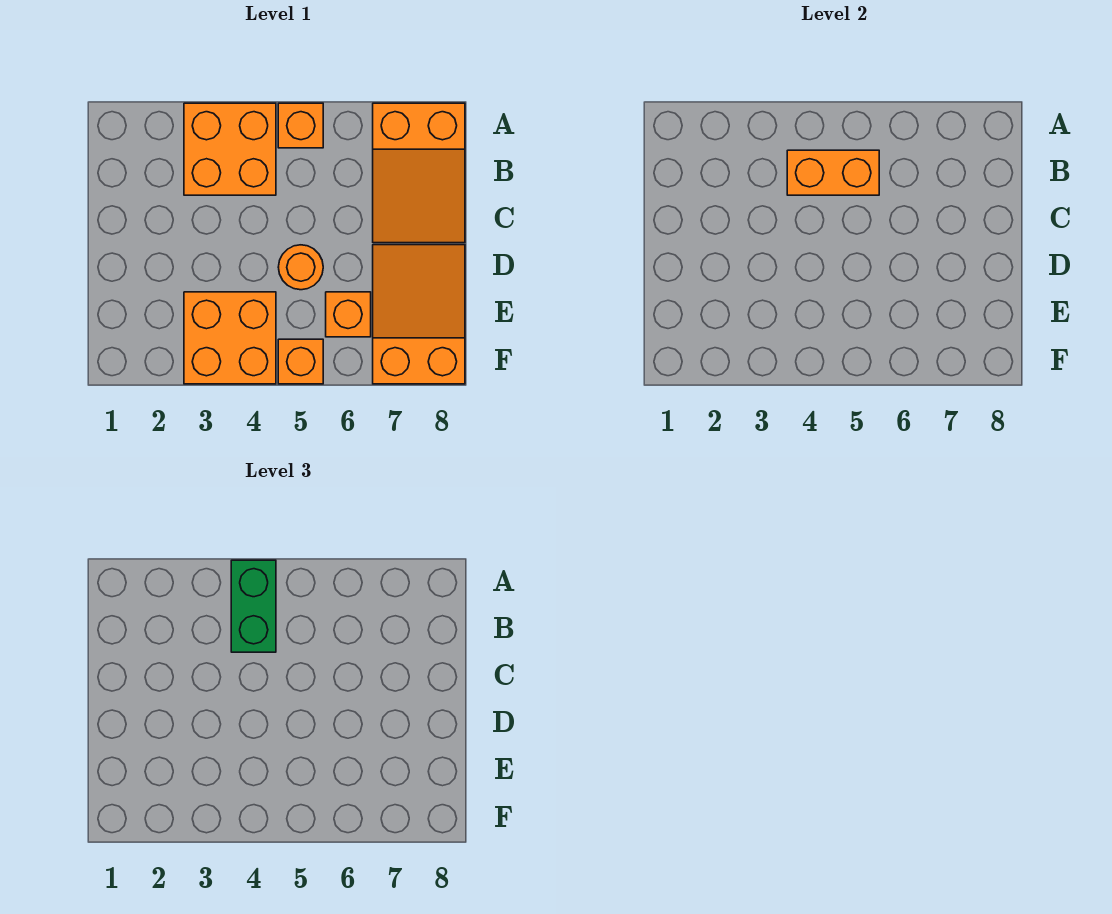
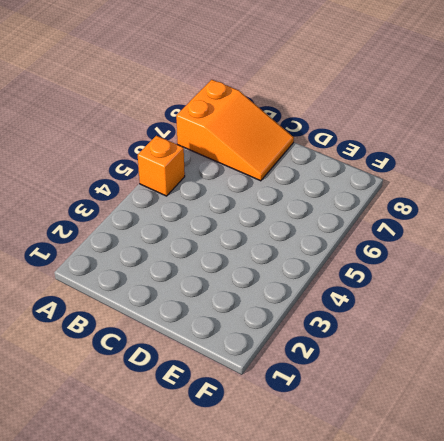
none -> orange 2x2 brick [184,103,276,195]
none -> orange 1x1 round brick [278,245,323,290]

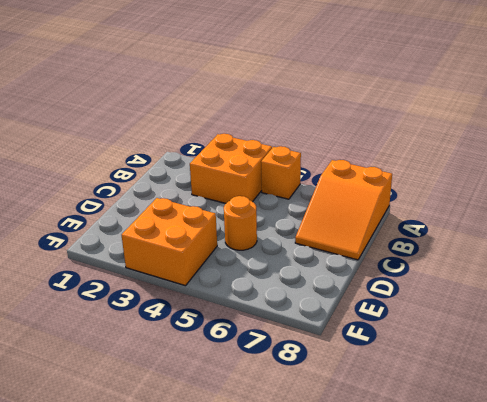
none -> orange 2x3 slope [373,245,465,384]
none -> orange 1x1 brick [326,292,371,337]

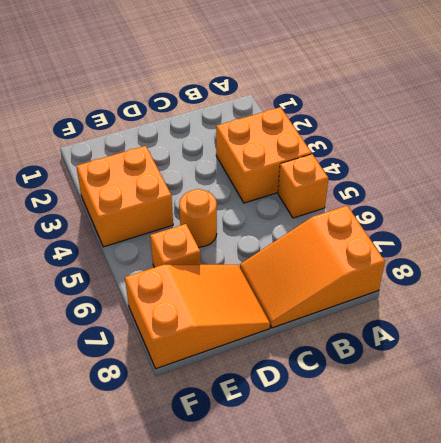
none -> orange 1x1 brick [278,339,323,384]
none -> orange 1x2 brick [787,150,879,195]

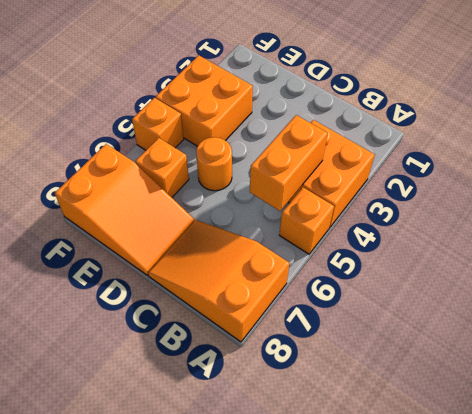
none -> green 1x2 brick [231,560,276,652]

